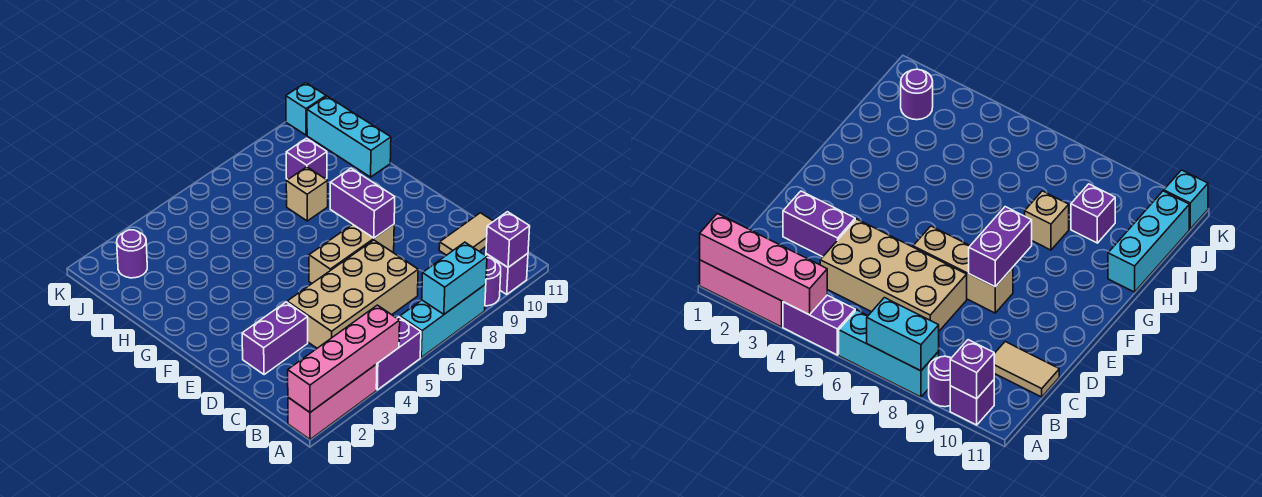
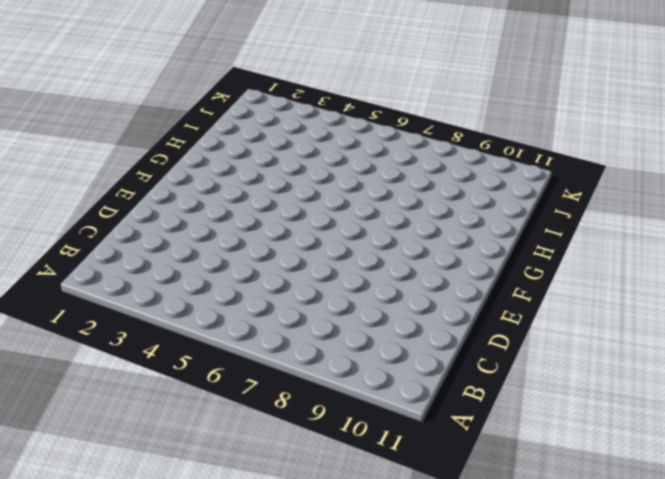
none -> pink 1x3 brick [288,364,377,439]
none -> purple 1x2 brick [376,317,421,390]
none -> cyan 1x3 brick [400,284,486,357]

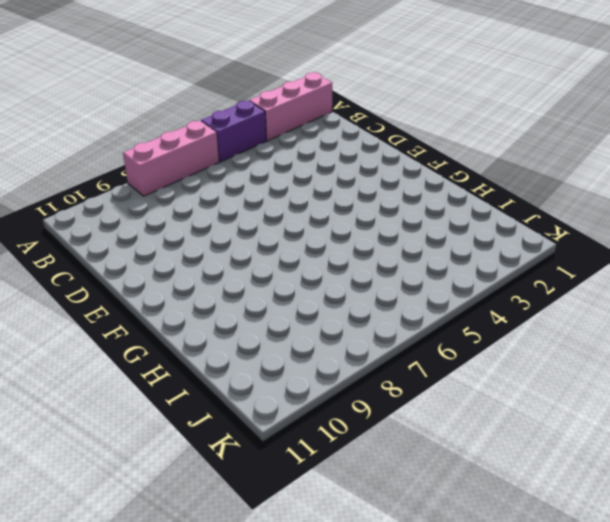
pink 1x3 brick [123,121,219,196] -> cyan 1x3 brick [400,284,486,357]
none -> purple 1x1 round brick [485,258,501,306]
none -> purple 1x1 brick [486,254,528,294]
none -> tan 2x4 brick [287,240,418,348]

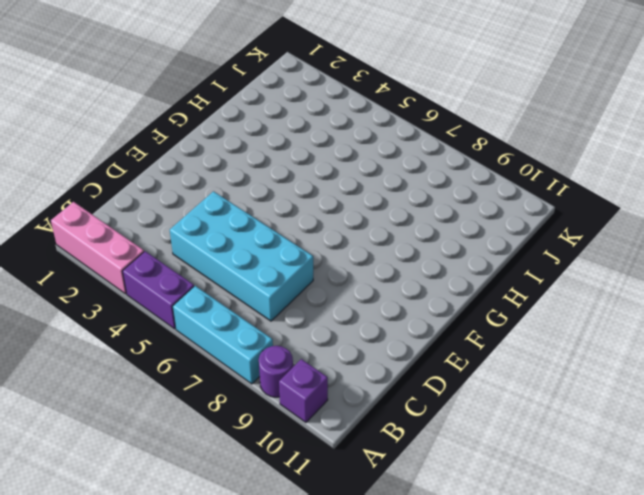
cyan 2x4 brick [170,191,313,321] -> tan 2x4 brick [287,240,418,348]
none -> tan 1x2 tile [439,213,494,255]
none -> purple 1x2 brick [242,302,308,375]
none -> tan 1x3 brick [309,224,394,283]

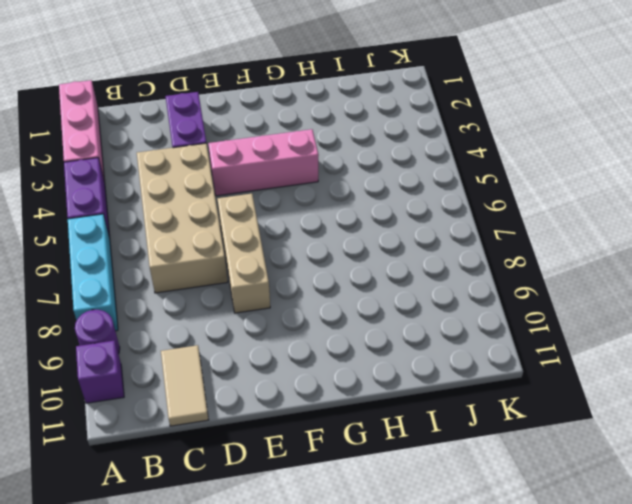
pink 1x3 brick [208,129,319,196] -> none
none -> tan 1x1 brick [286,167,328,221]
none -> cyan 1x3 brick [307,96,391,177]
none -> purple 1x1 brick [286,138,327,179]

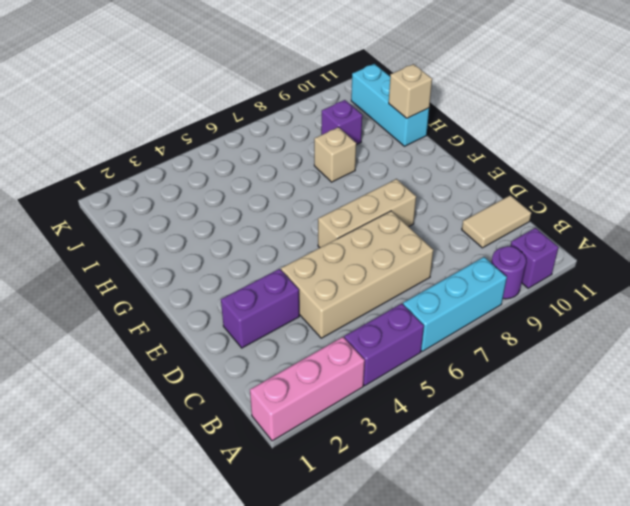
tan 1x1 brick [389,64,432,118] -> none
none -> purple 1x1 round brick [117,230,147,278]
none -> cyan 1x1 brick [286,83,326,135]
none -> pink 1x4 brick [288,305,400,412]

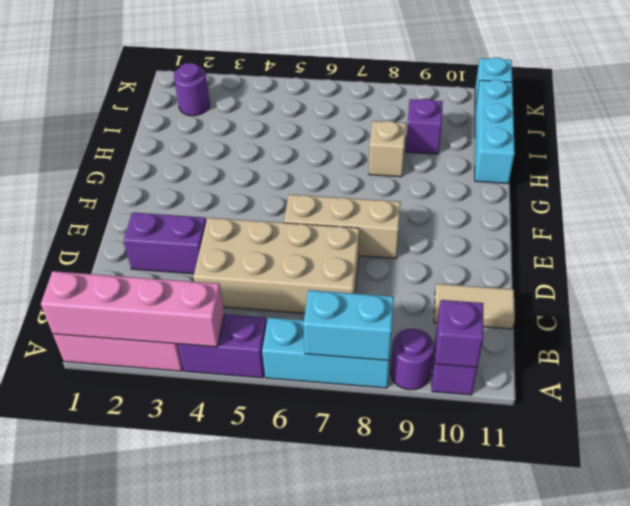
none -> purple 1x2 brick [330,168,395,238]

